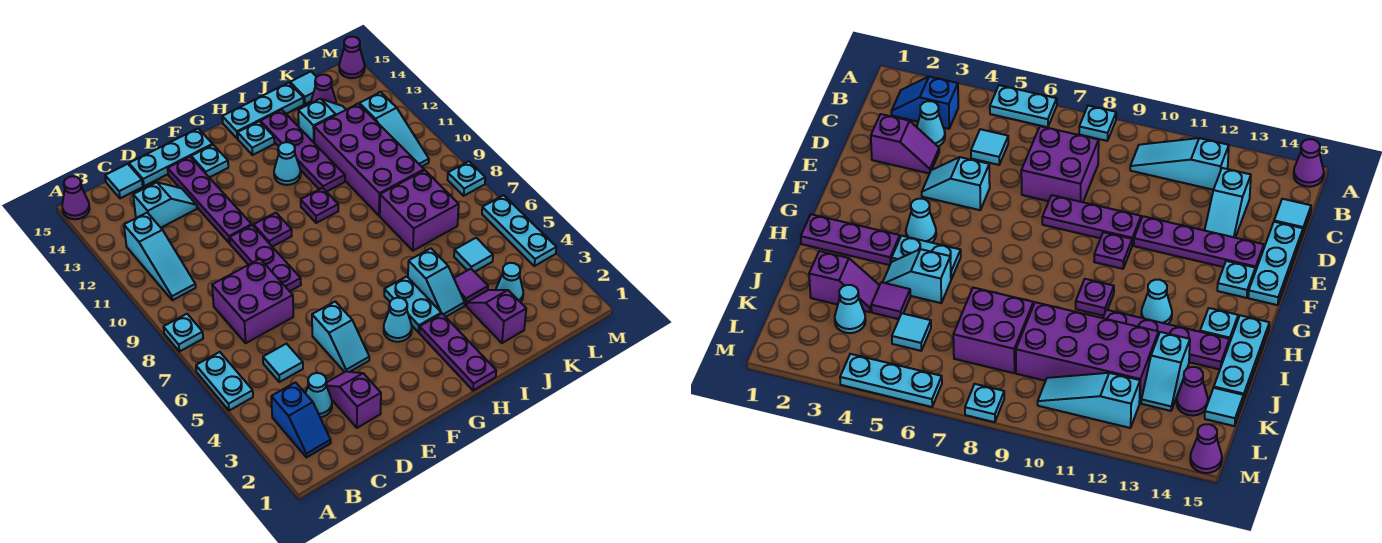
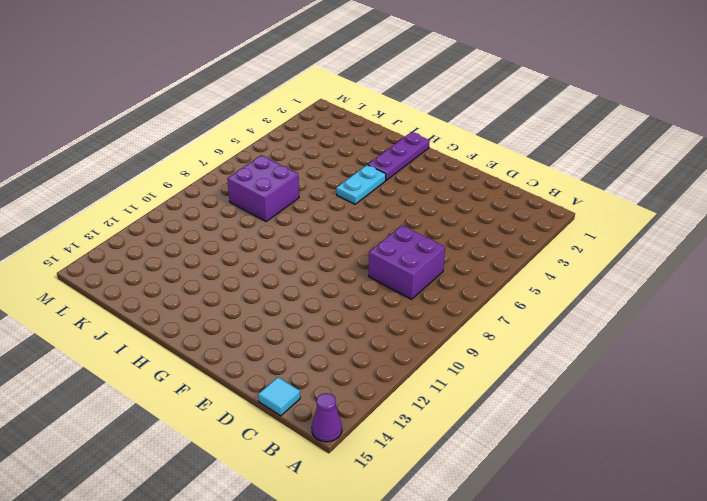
none -> cyan 1x2 plate [196,352,253,411]
none -> cyan 1x1 plate [163,314,203,352]
none -> blue 1x2 slope [271,382,331,457]
none -> cyan 1x3 slope [124,213,196,300]

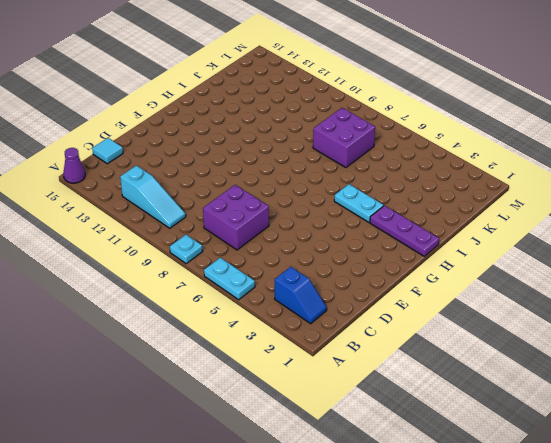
none -> cyan 1x1 cone [306,373,332,417]
none -> cyan 1x1 tile [263,344,303,382]
none -> cyan 1x2 slope [133,182,197,228]
none -> purple 1x2 slope [326,372,381,428]

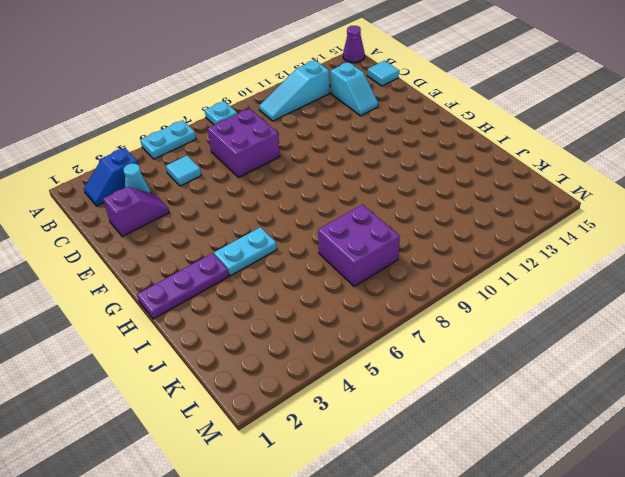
none -> cyan 1x3 plate [129,129,213,186]
none -> cyan 1x2 slope [312,301,369,372]
none -> purple 1x3 plate [230,225,301,291]
none -> purple 1x4 plate [168,157,252,243]

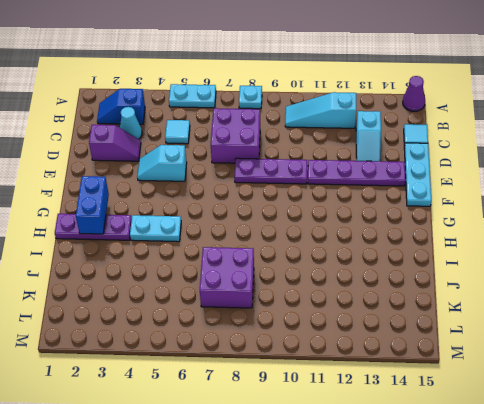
blue 1x2 brick [76,176,109,234] -> none
none -> purple 1x1 plate [254,213,292,247]
none -> cyan 1x1 plate [191,145,228,177]
none -> cyan 1x1 cone [384,298,412,342]
none -> purple 1x1 plate [301,188,338,223]

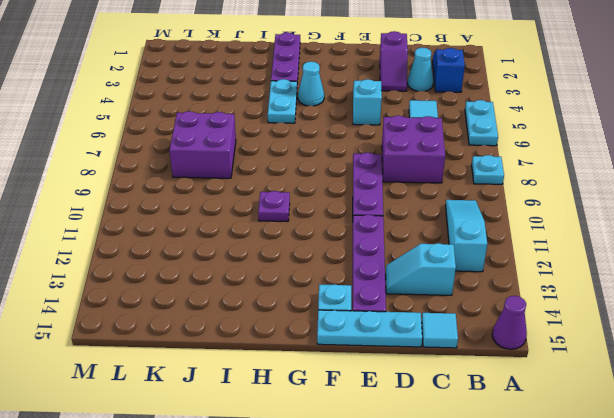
none -> purple 1x1 plate [254,213,292,247]
none -> cyan 1x1 cone [274,142,301,185]
none -> cyan 1x1 plate [238,121,274,155]
none -> cyan 1x3 plate [222,83,304,139]

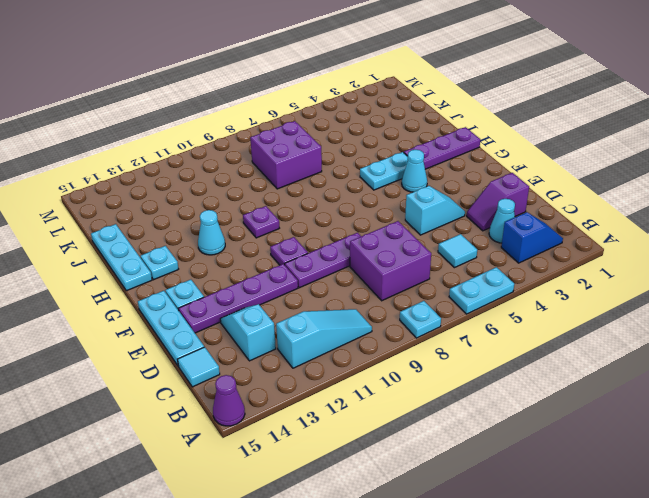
none -> cyan 1x2 slope [408,248,465,317]
none -> purple 1x4 plate [260,110,345,192]
none -> purple 1x2 slope [466,290,526,343]
none -> purple 1x1 tile [454,269,488,305]

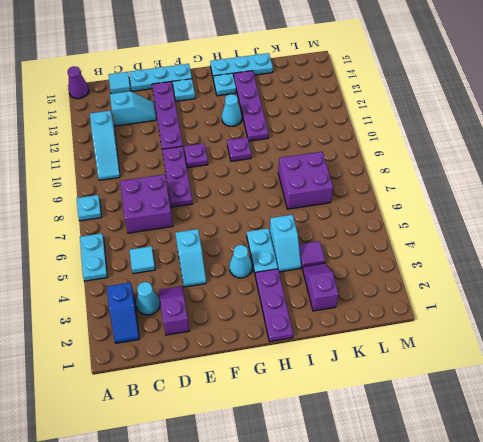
none -> purple 2x4 brick [314,104,424,215]
none -> cyan 1x2 slope [298,99,346,142]
none -> cyan 1x1 cone [496,263,523,302]
none -> cyan 1x1 tile [454,238,493,272]

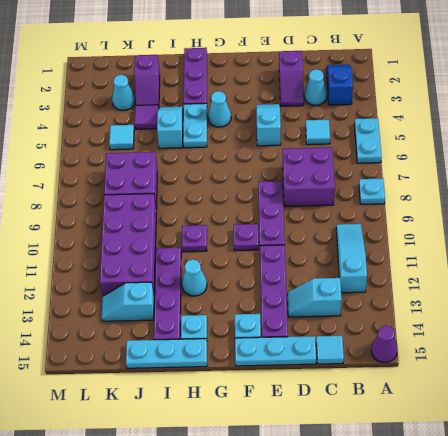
none -> purple 1x1 cone [311,75,337,104]
none -> cyan 1x1 tile [290,72,316,104]
none -> cyan 1x3 slope [360,92,429,167]
none -> cyan 1x3 plate [482,195,556,266]

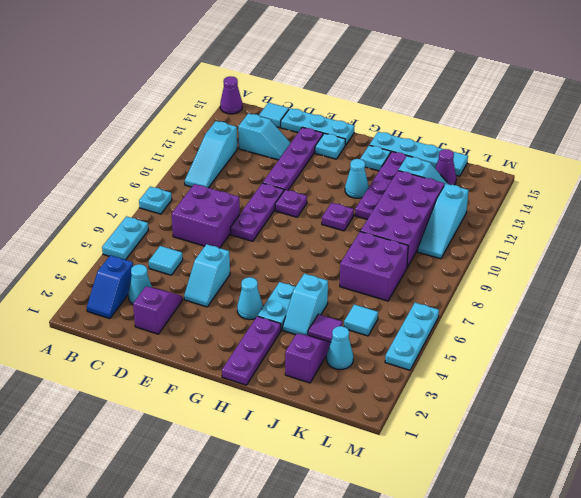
none -> cyan 1x1 plate [447,161,485,196]
none -> purple 1x1 cone [339,37,365,78]

